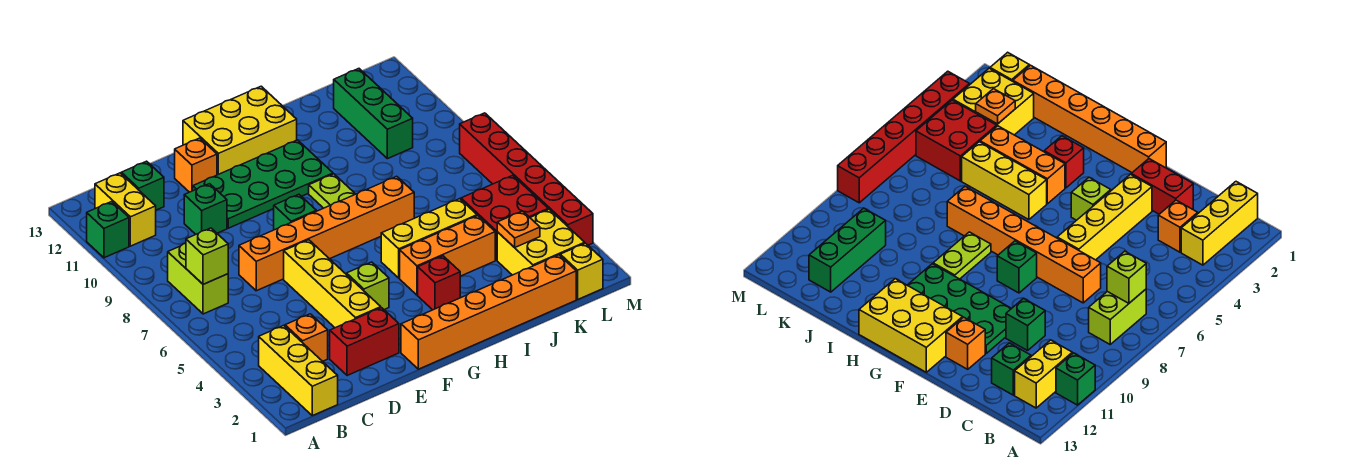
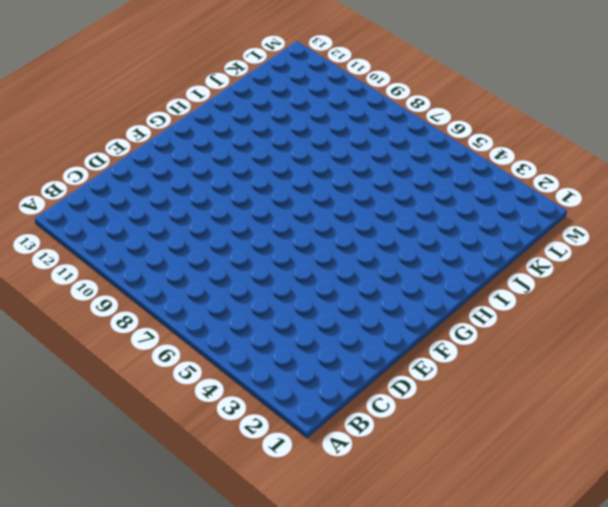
none -> green 1x1 brick [87,202,129,258]
none -> yellow 1x3 brick [259,326,338,416]
none -> lime 1x2 brick [168,243,228,314]

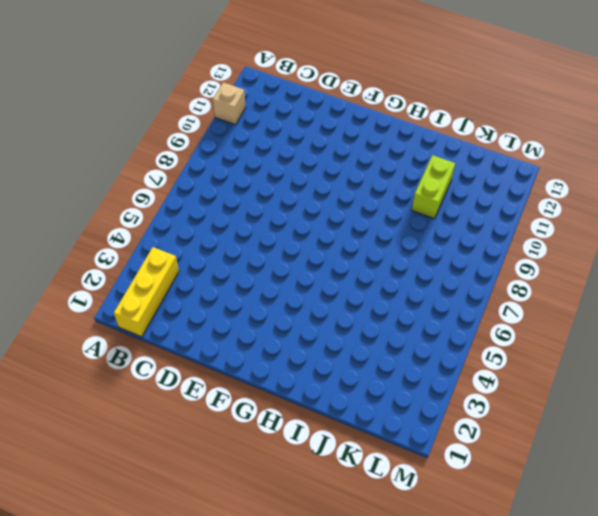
tan 1x1 brick [213,82,246,125] -> green 1x1 brick [87,202,129,258]
lime 1x2 brick [412,155,455,219] -> lime 1x2 brick moved to [168,243,228,314]
none -> yellow 1x2 brick [95,173,156,246]
none -> orange 1x1 brick [285,314,328,361]
none -> green 1x1 brick [121,161,164,210]

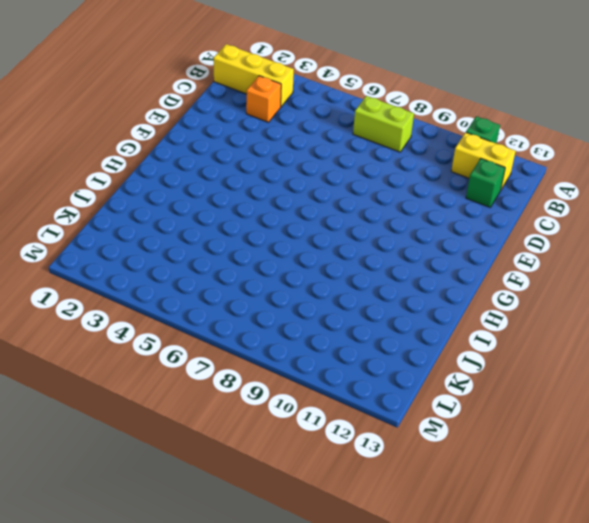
none -> red 1x2 brick [330,308,399,376]
none -> orange 1x6 brick [239,176,414,291]
none -> green 1x1 brick [184,184,227,234]

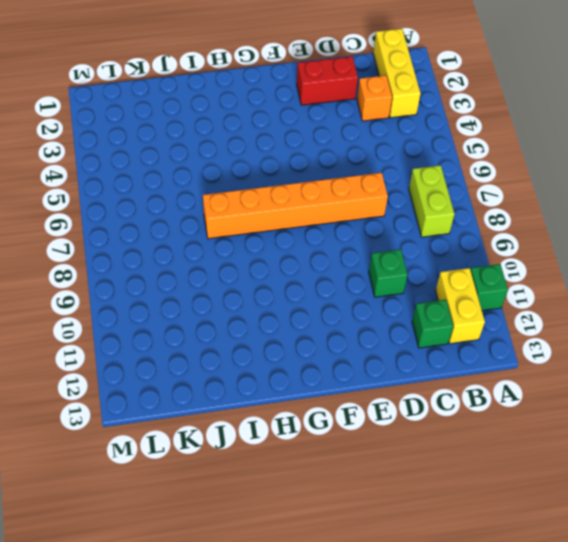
none -> yellow 1x4 brick [284,240,381,328]
none -> green 2x4 plate [193,140,333,228]
none -> orange 1x1 brick [175,138,217,192]

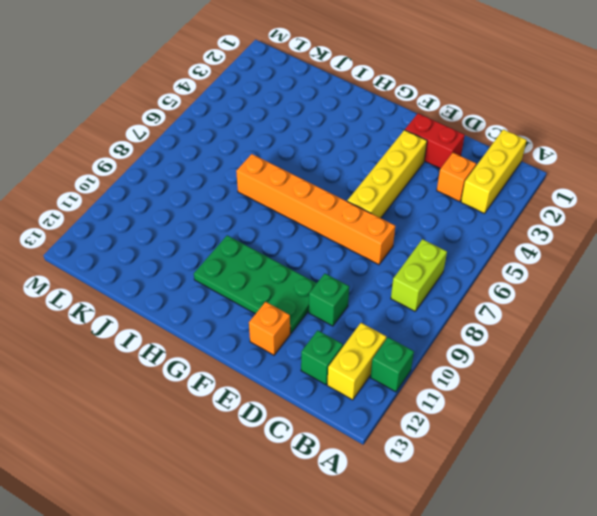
none -> orange 1x6 brick [401,255,576,369]
none -> lime 1x1 brick [347,262,389,310]
none -> green 1x1 brick [274,194,316,230]

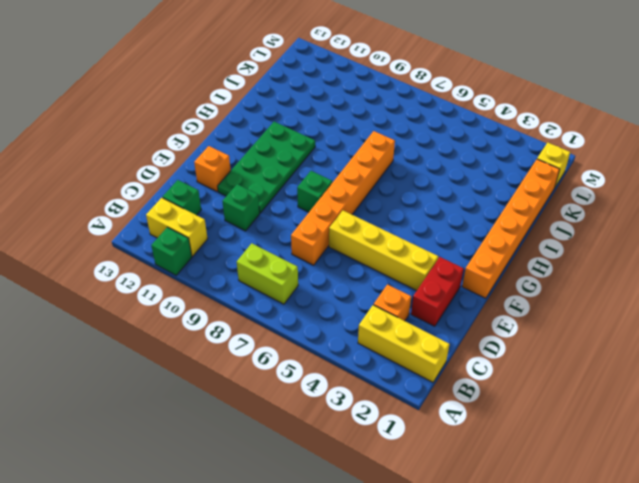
none -> lime 1x1 brick [347,262,389,310]
none -> yellow 2x3 brick [183,86,297,175]
none -> red 1x1 brick [418,256,460,310]

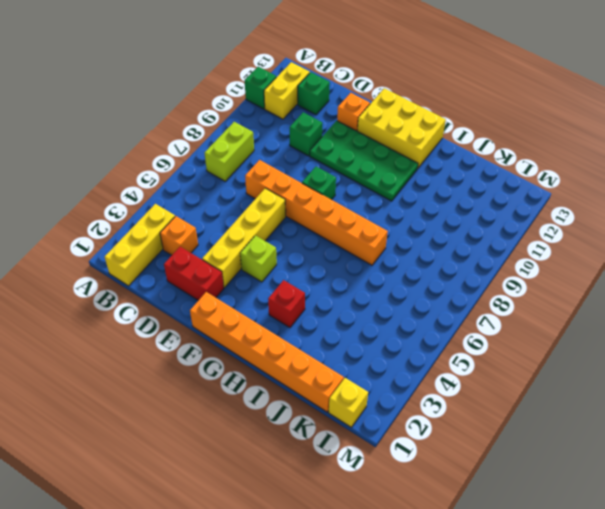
none -> orange 1x3 brick [400,216,495,295]
none -> yellow 1x3 brick [381,199,477,278]
none -> lime 1x2 plate [309,174,355,208]

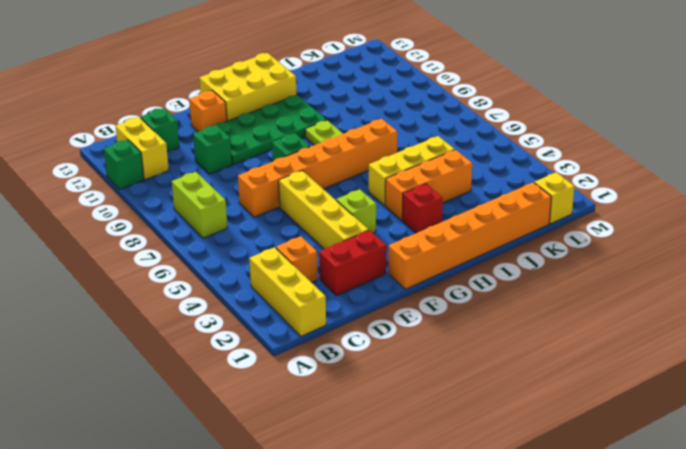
none -> yellow 2x2 brick [497,209,585,275]
none -> red 2x2 brick [461,175,548,260]
none -> green 1x3 brick [334,69,413,159]

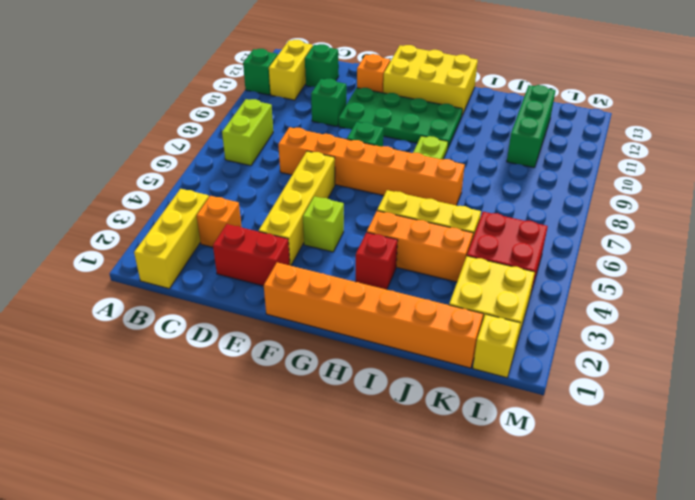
none -> red 1x6 brick [460,113,593,245]
none -> lime 1x1 brick [186,228,228,284]
none -> orange 1x1 plate [497,211,540,248]

